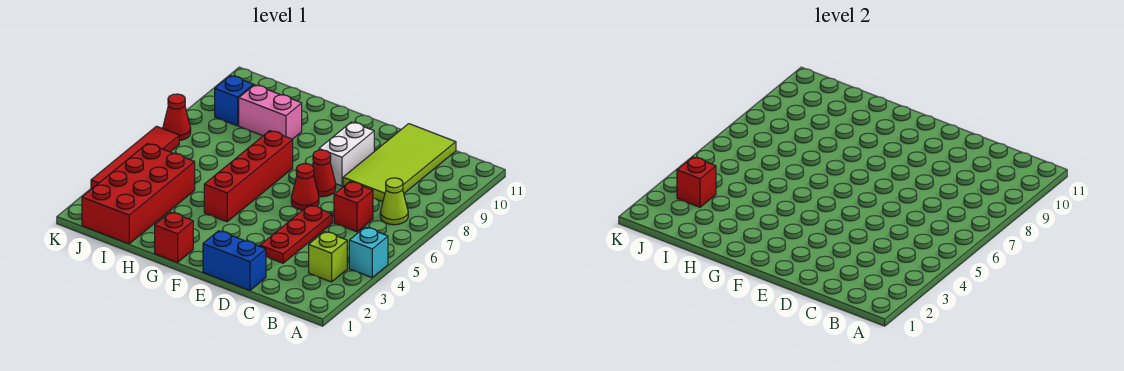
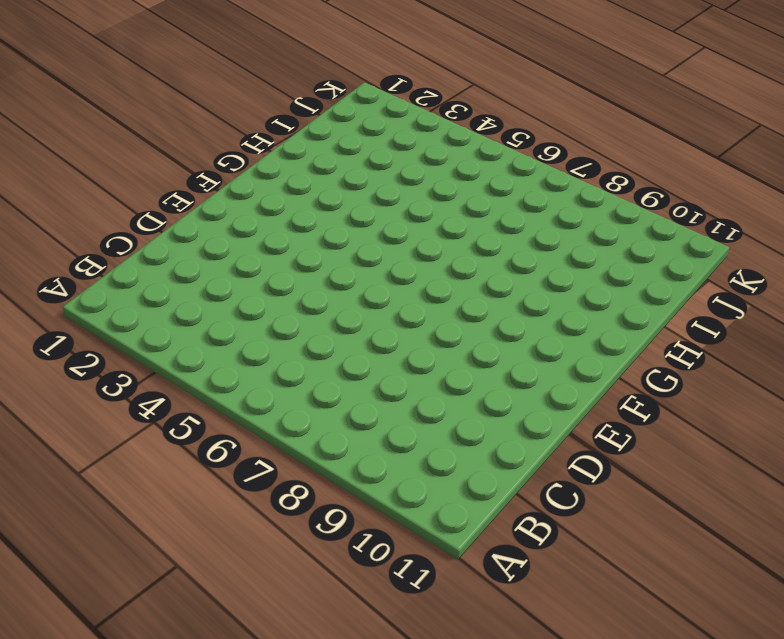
none -> cyan 1x1 brick [349,227,388,277]
none -> lime 1x1 brick [309,232,347,282]
none -> lime 1x1 cone [380,178,408,225]

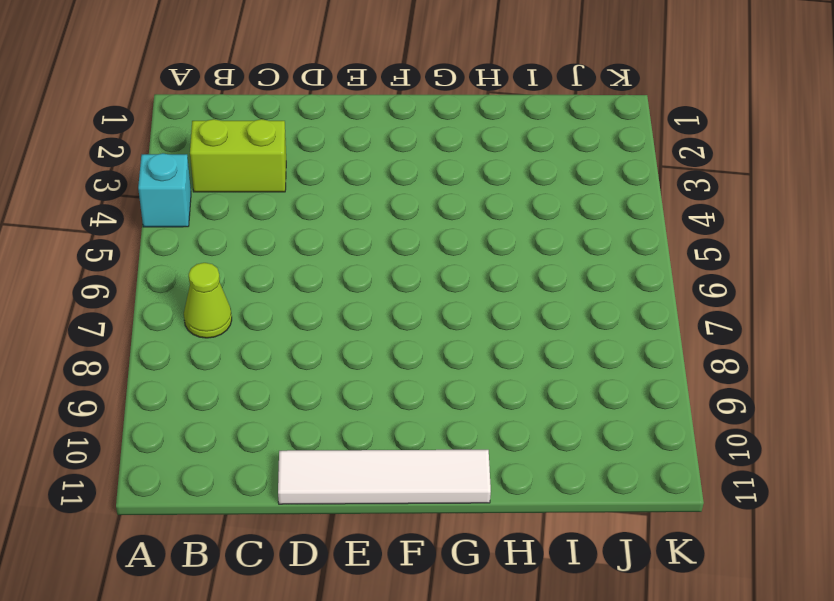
lime 1x2 brick [190,119,286,192] -> lime 1x1 brick [309,232,347,282]
white 1x4 tile [278,450,491,504] -> lime 2x4 tile [343,124,456,202]
none -> red 1x1 brick [334,182,373,232]
none -> blue 1x2 brick [203,231,266,290]
none -> red 1x3 plate [260,205,332,263]

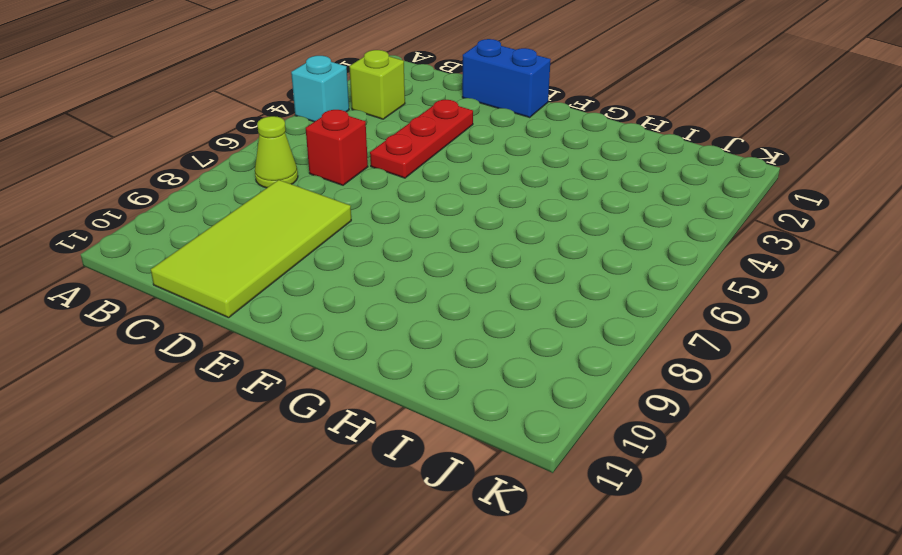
none -> red 1x1 cone [291,164,319,210]
none -> red 1x1 cone [312,150,336,197]
none -> white 1x2 brick [319,122,374,186]

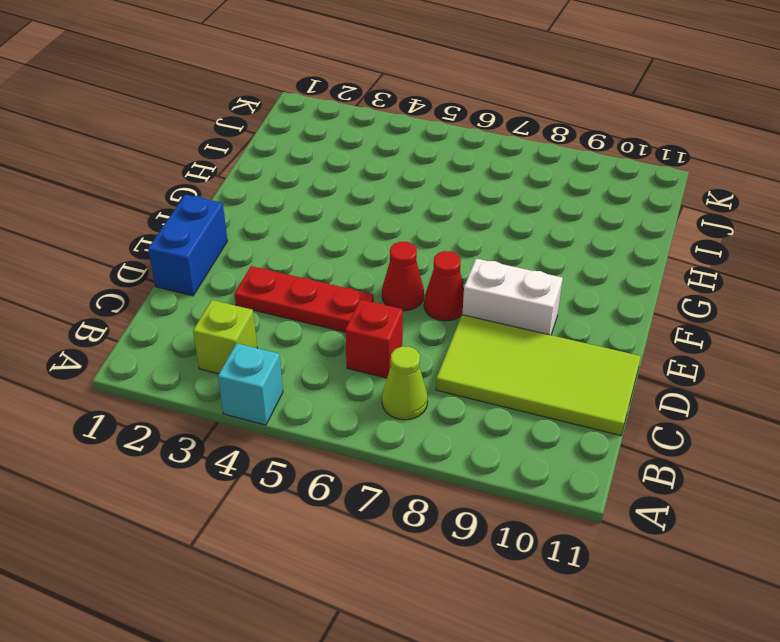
none -> red 1x1 brick [155,212,193,263]
none -> red 1x4 brick [204,131,293,222]
none -> pink 1x2 brick [239,85,302,139]

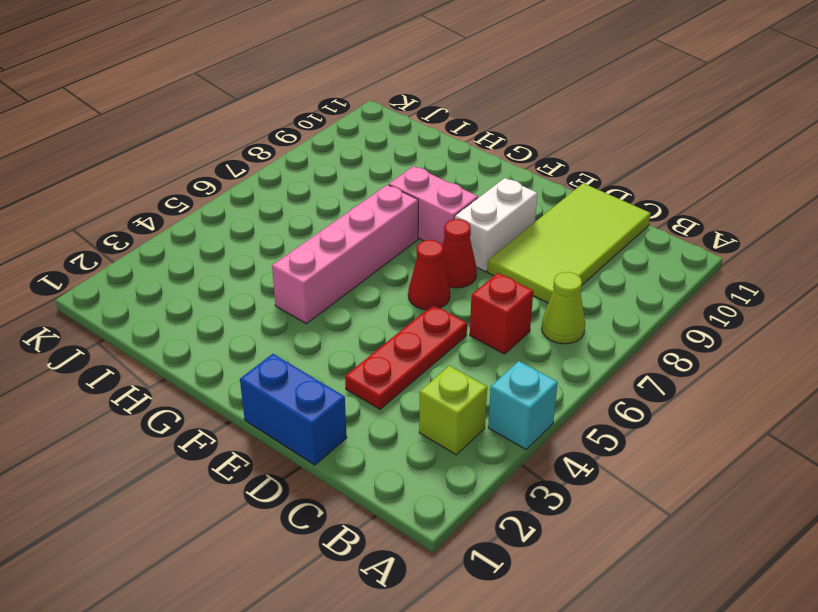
pink 1x2 brick [389,166,478,244] -> pink 1x2 brick moved to [239,85,302,139]
pink 1x4 brick [272,185,418,324] -> red 1x4 brick [204,131,293,222]
none -> red 1x1 brick [155,212,193,263]
none -> red 2x4 brick [82,143,195,244]
none -> blue 1x1 brick [215,76,253,126]

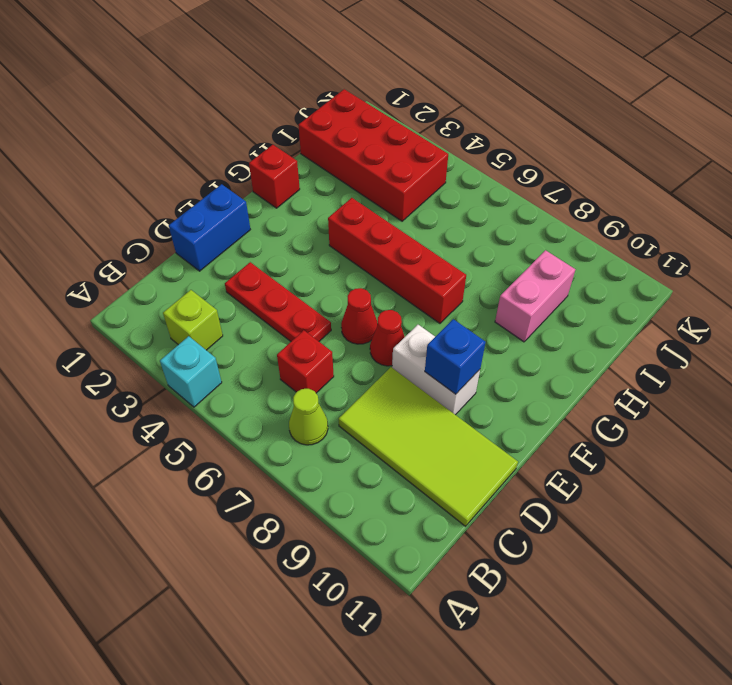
blue 1x1 brick [425,319,486,394] -> blue 1x1 brick moved to [215,76,253,126]
none -> red 1x4 tile [91,126,179,189]
none -> red 1x1 cone [163,94,191,141]
none -> red 1x1 brick [677,157,716,207]

